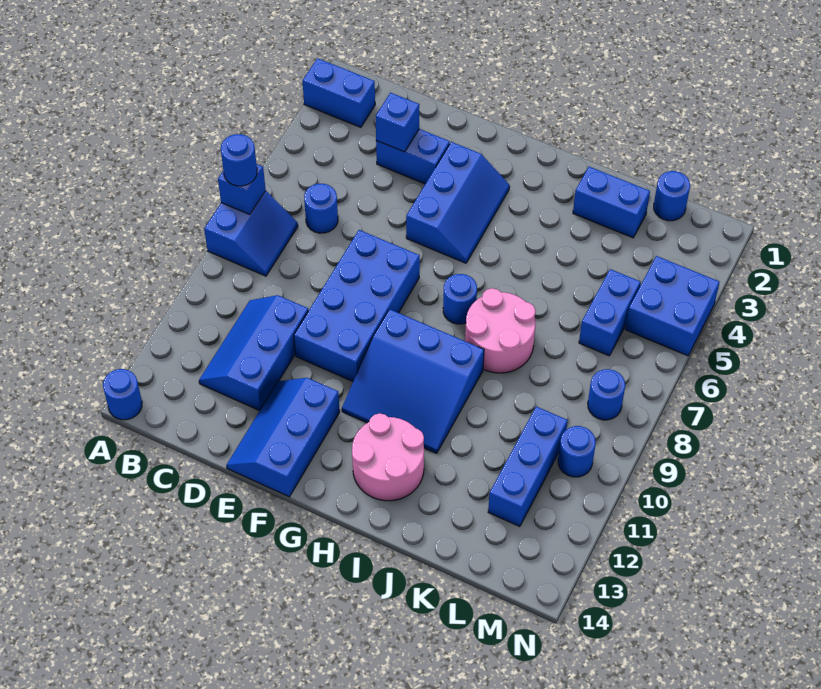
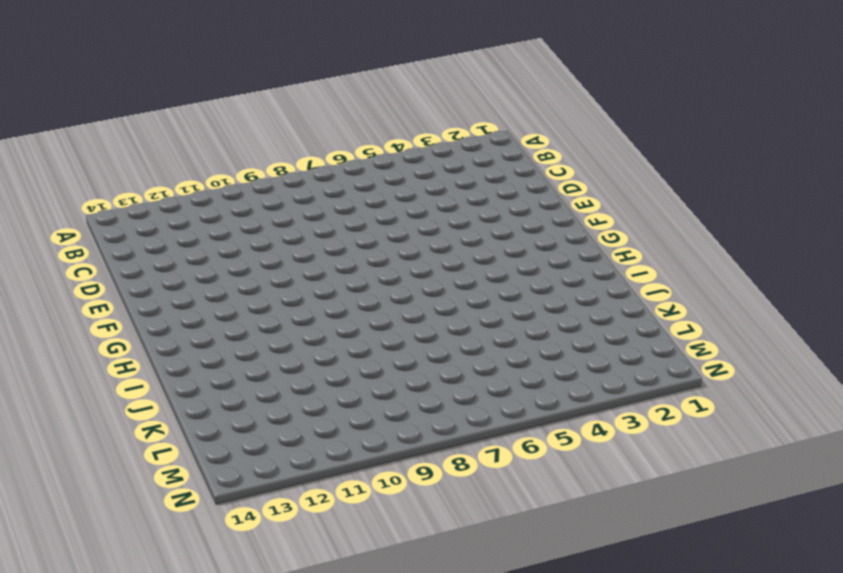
none -> blue 1x2 brick [303,58,375,127]
none -> blue 2x2 slope [204,191,298,276]
none -> blue 1x1 round brick [103,369,142,420]

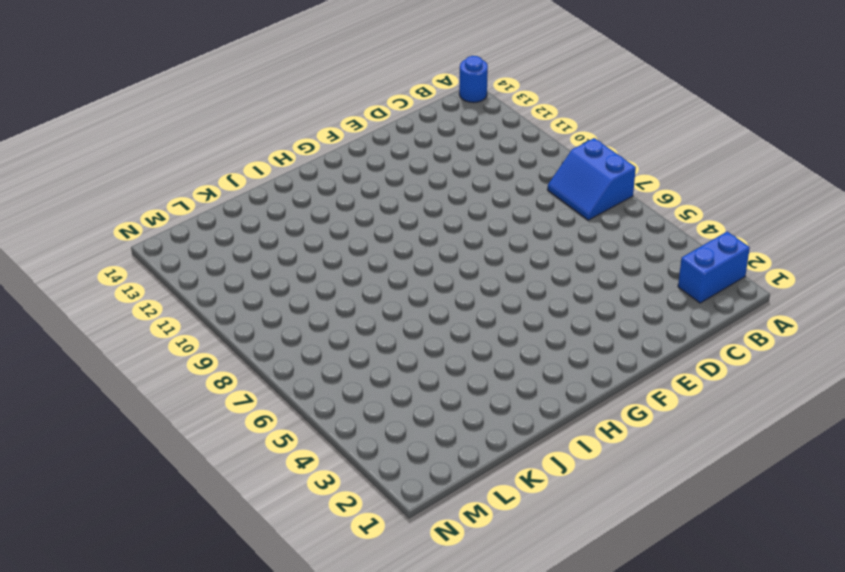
none -> blue 1x1 round brick [304,184,338,233]
none -> blue 2x3 slope [199,295,308,411]
none -> blue 1x2 brick [376,129,450,184]

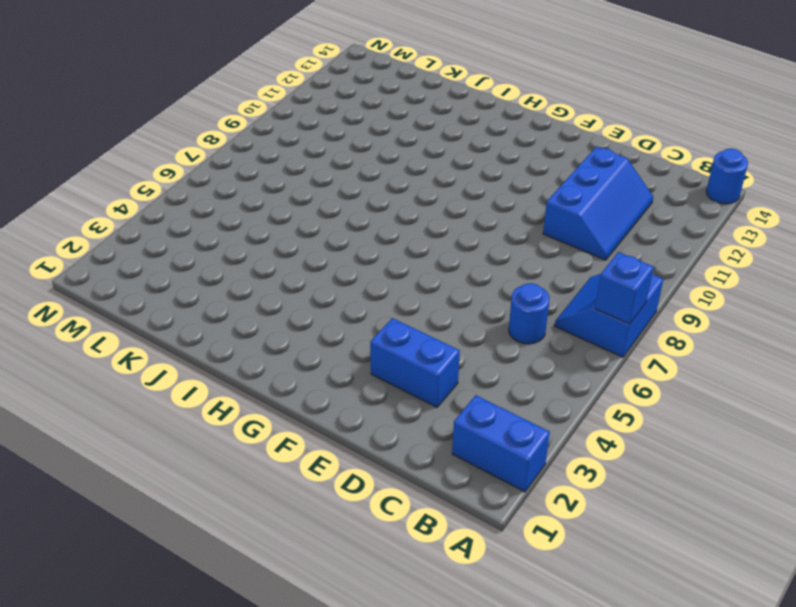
none -> blue 2x4 brick [294,230,420,381]
none -> blue 2x3 slope [227,378,340,497]
none -> blue 2x3 slope [406,142,510,263]

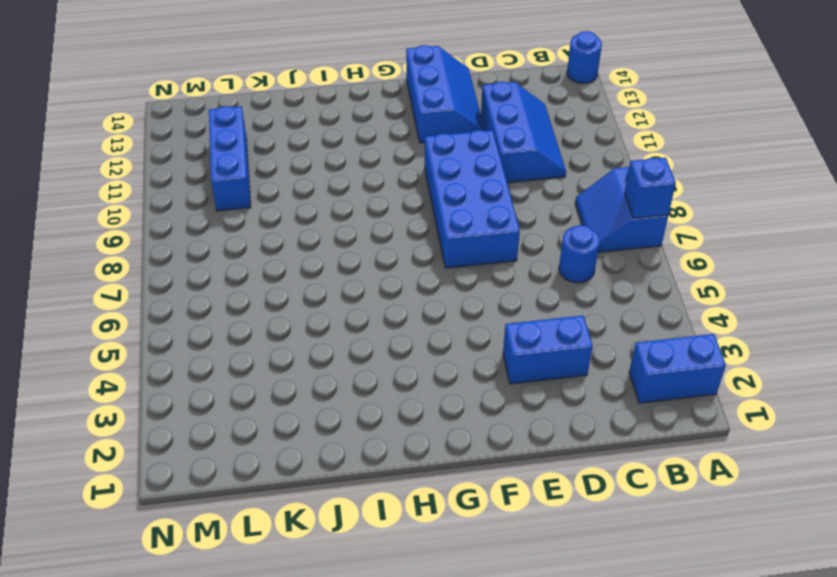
none -> blue 2x3 slope [406,142,510,263]
none -> blue 3x3 slope [342,309,484,453]
none -> blue 1x1 round brick [443,274,477,324]

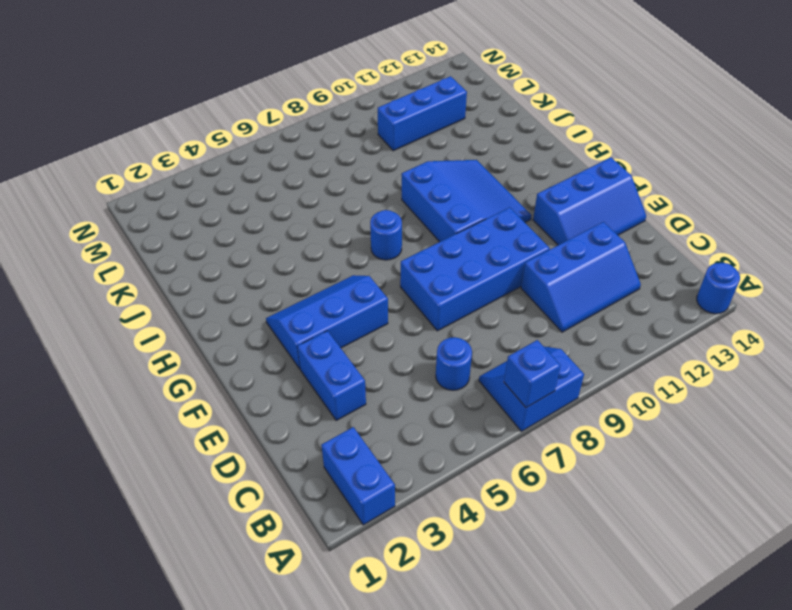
none -> pink 2x2 round brick [352,413,424,501]
none -> pink 2x2 round brick [465,288,536,373]
none -> blue 1x2 brick [573,167,650,238]

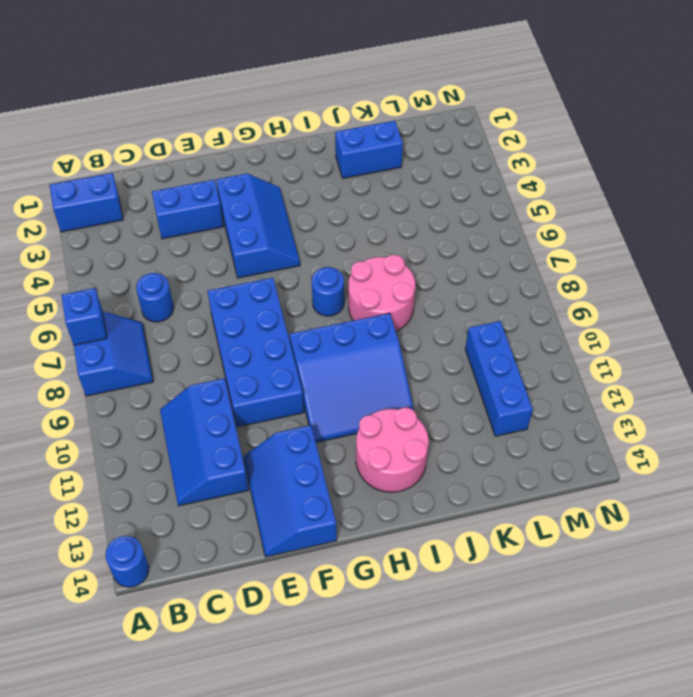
none -> blue 1x1 round brick [654,171,690,221]
none -> blue 1x2 brick [579,269,641,356]
none -> blue 2x2 brick [625,256,719,356]

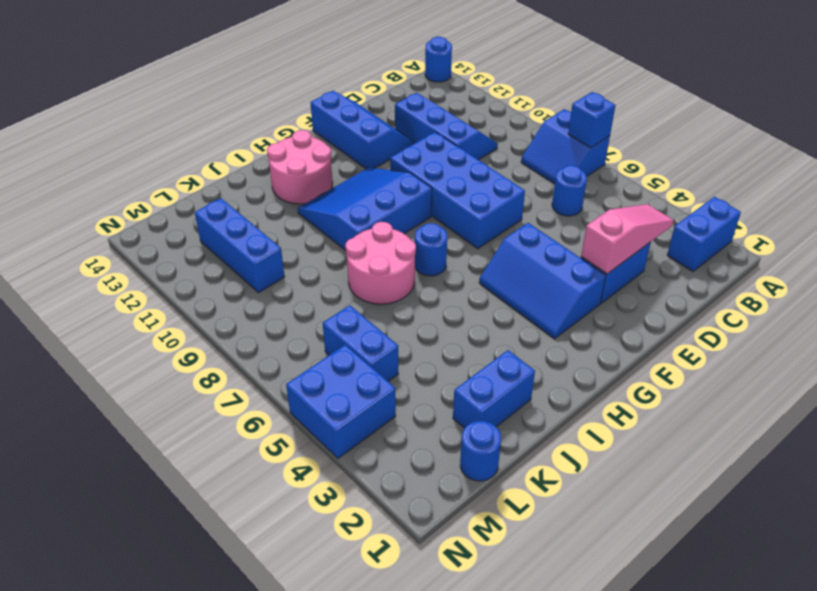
pink 1x3 slope [581,204,674,274] -> blue 1x1 brick [376,93,420,152]
none -> blue 1x1 round brick [588,369,625,420]
none -> blue 1x1 round brick [558,426,596,477]
none -> blue 1x1 round brick [221,134,257,186]

